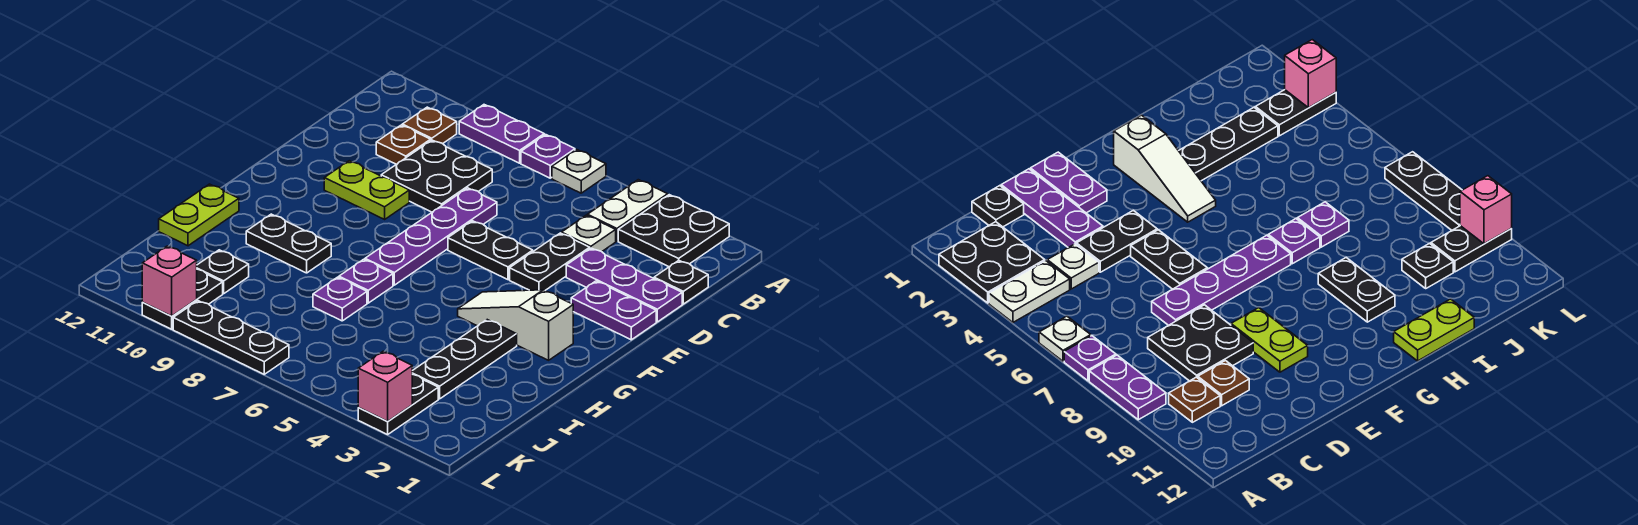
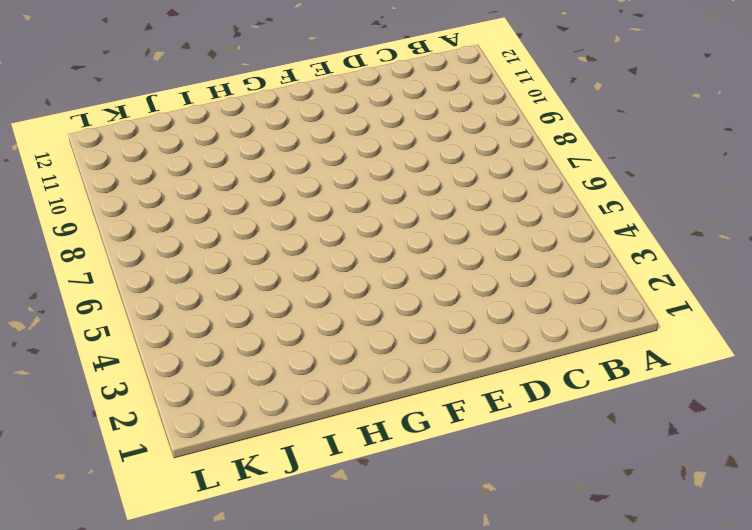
none -> black 2x2 plate [618,195,729,267]
none -> white 1x2 plate [588,180,668,241]
none -> white 1x1 plate [552,150,606,193]

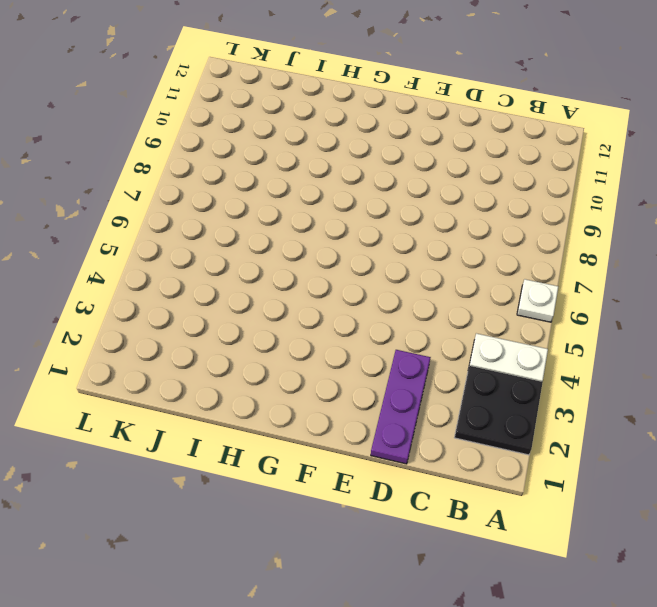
none -> purple 1x1 plate [521,135,575,178]
none -> purple 1x2 plate [459,105,544,163]
none -> brown 1x1 plate [402,107,457,144]

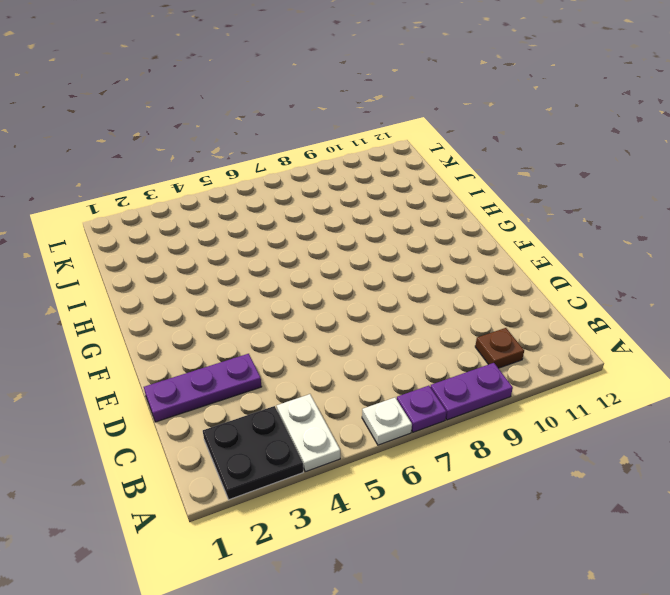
none -> black 1x1 plate [654,260,708,304]
none -> white 1x1 plate [562,215,616,252]
none -> black 2x2 plate [381,140,492,212]

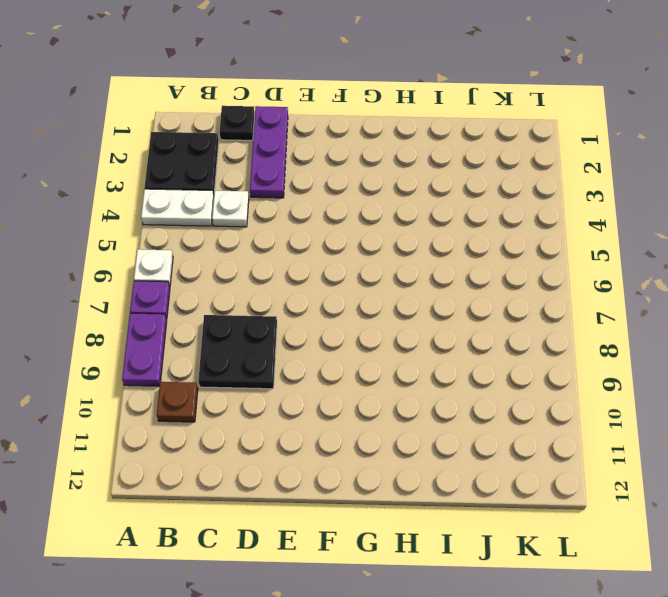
none -> brown 1x1 plate [376,125,431,164]
none -> black 1x2 plate [510,233,590,290]
none -> purple 1x4 plate [365,188,497,285]

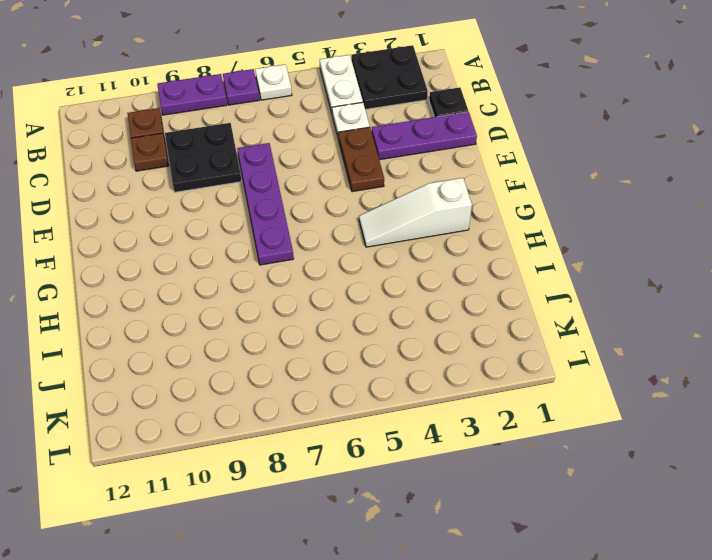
brown 1x2 plate [338,127,384,192] -> black 1x2 plate [510,233,590,290]
none -> purple 1x2 plate [571,281,656,340]
none -> black 1x2 plate [448,221,533,280]
none -> lime 1x2 plate [324,161,409,219]

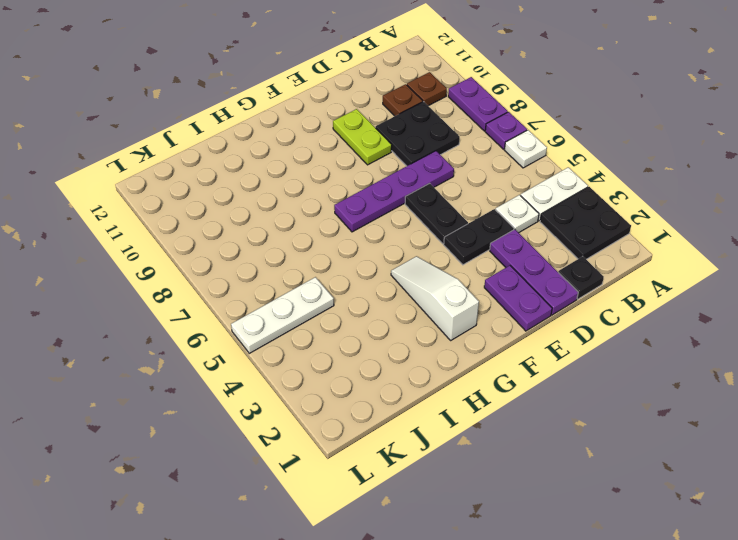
white 1x3 plate [231,277,334,353] -> none
none -> black 1x3 plate [412,320,517,399]
none -> purple 1x1 plate [339,259,393,303]
none -> black 1x2 plate [246,214,331,273]

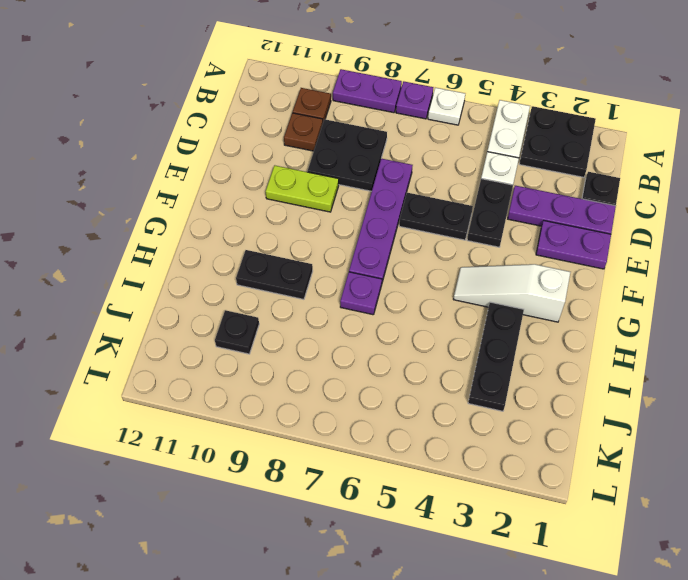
none -> lime 1x2 plate [159,184,239,246]
none -> purple 1x1 plate [313,277,367,321]
none -> black 1x2 plate [358,375,438,434]

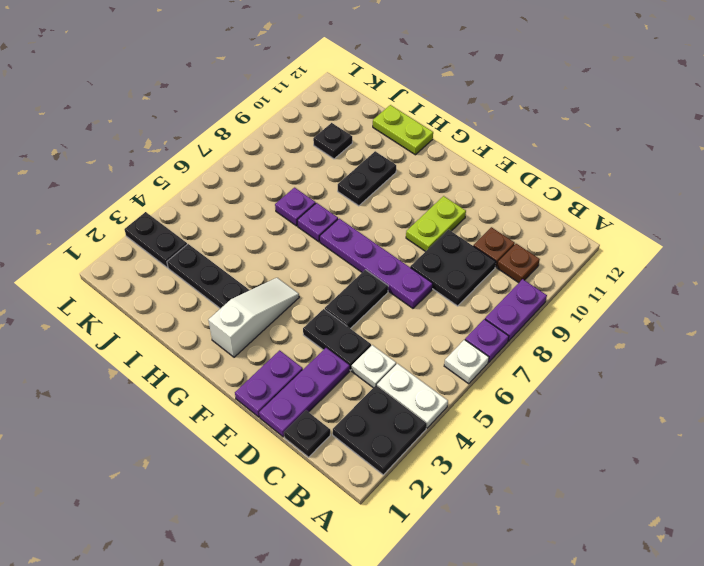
none -> black 1x2 plate [142,269,223,329]
none -> black 1x3 plate [173,301,289,374]
none -> pink 1x1 brick [358,351,412,421]

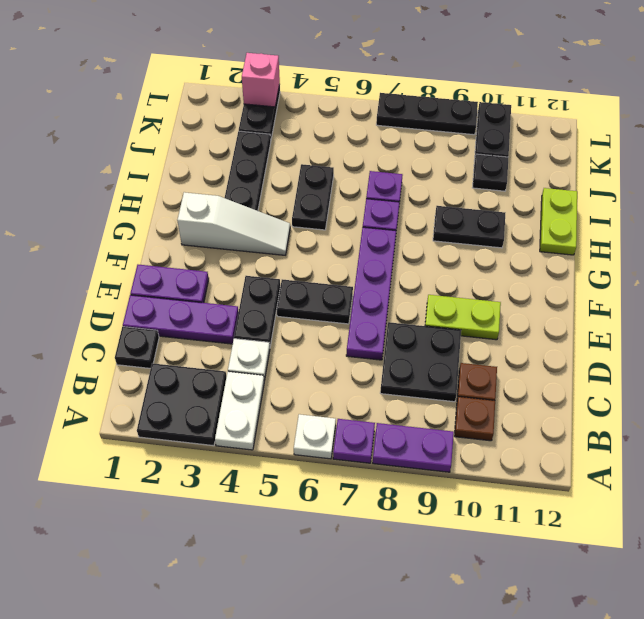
black 1x2 plate [292,164,334,230] -> none
none -> pink 1x1 brick [142,246,197,316]

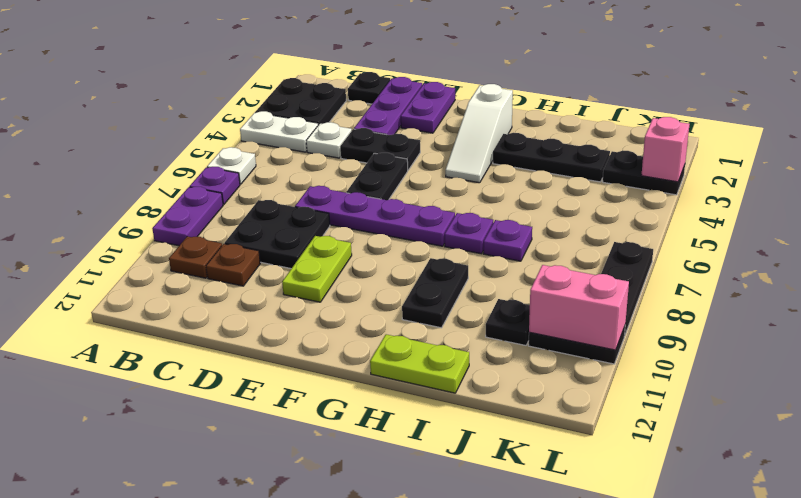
pink 1x2 brick [529,265,629,350] -> pink 1x1 brick [142,246,197,316]

